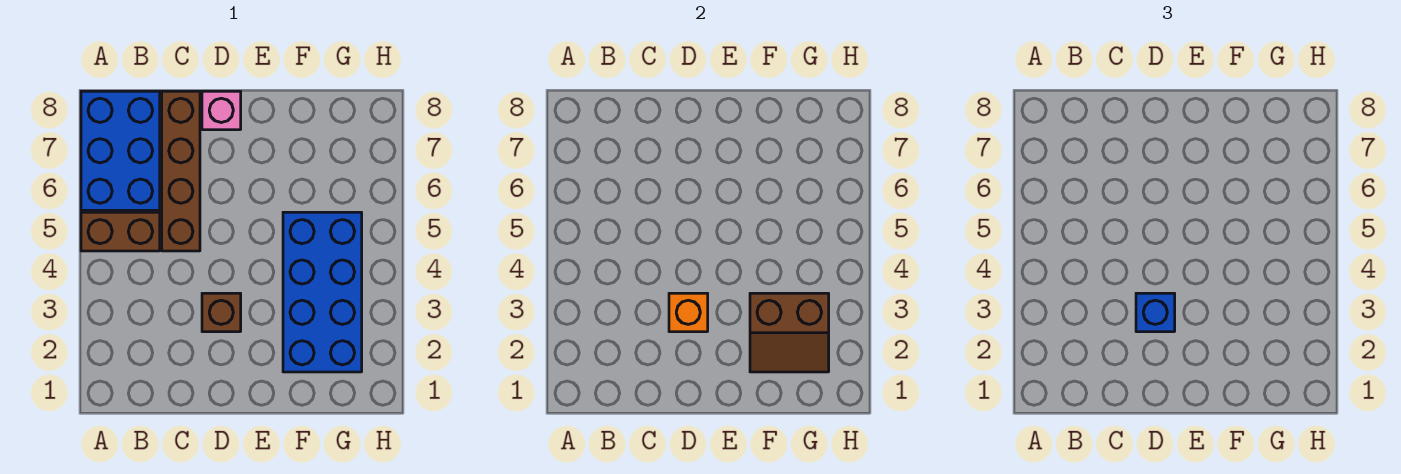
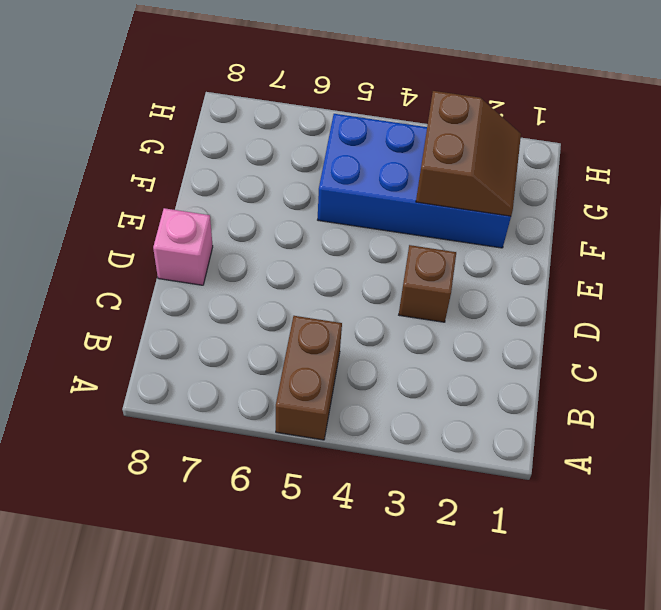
none -> blue 2x3 brick [81,91,160,210]
none -> brown 1x4 brick [162,91,200,251]

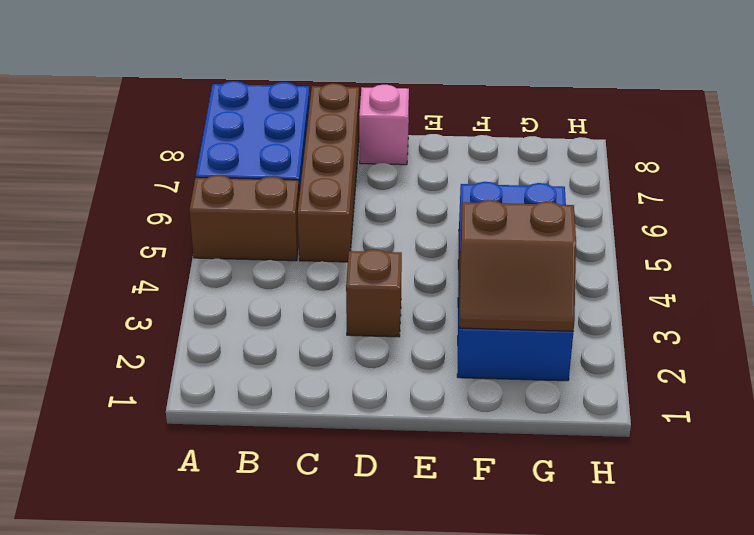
none -> orange 1x1 brick [669,293,708,332]
none -> blue 1x1 brick [1136,293,1175,332]

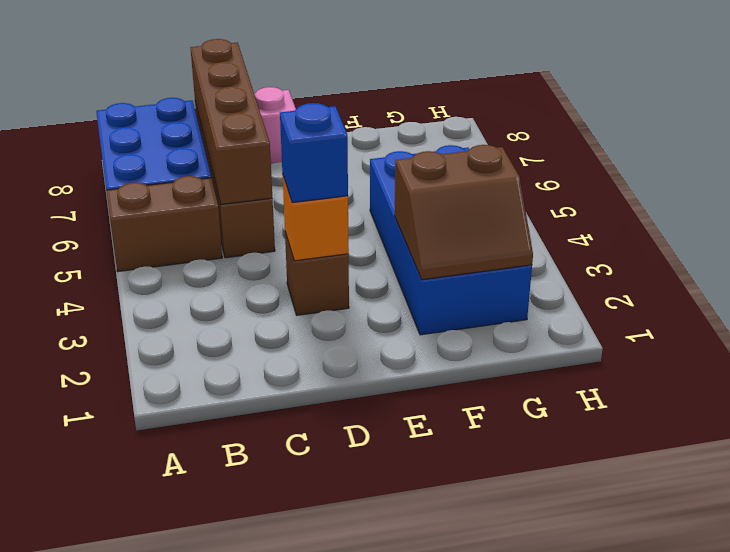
brown 1x4 brick [190,39,272,204] -> none

